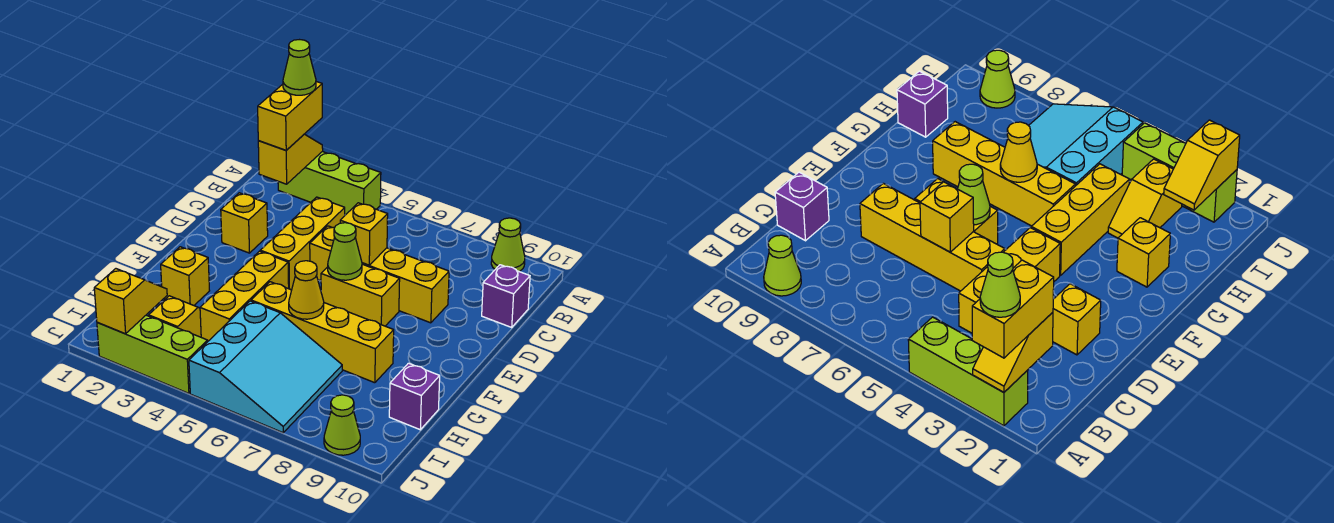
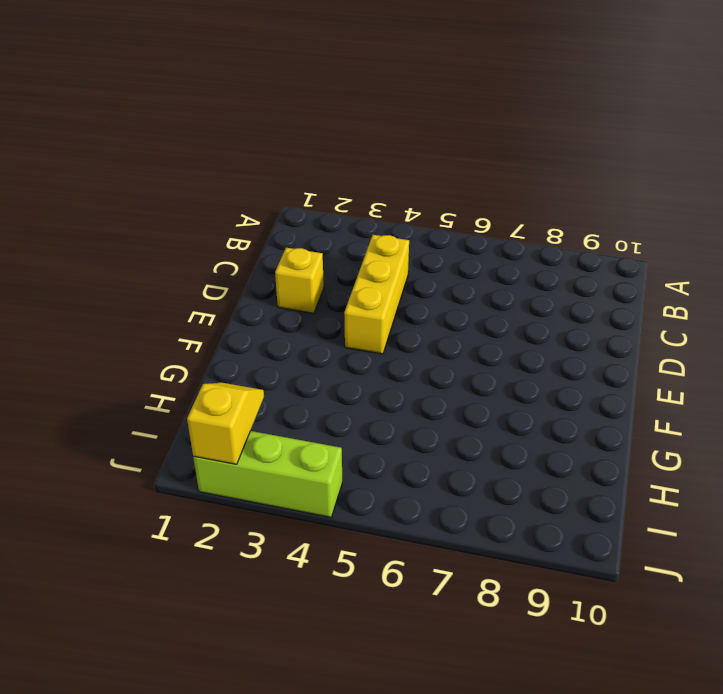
none -> lime 1x3 brick [278,152,381,215]
none -> lime 1x1 cone [491,218,525,272]
none -> purple 1x1 brick [482,265,530,327]

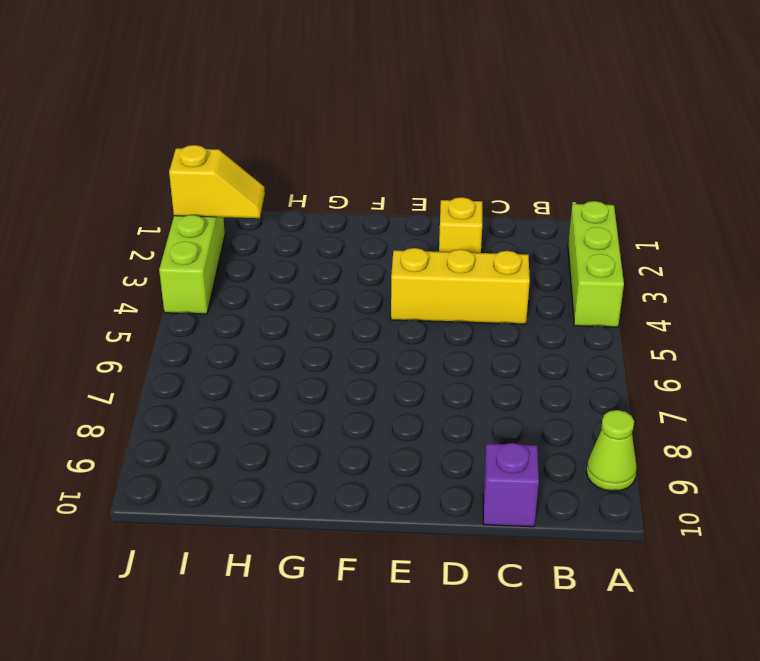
none -> yellow 1x4 brick [310,226,449,323]
none -> yellow 1x2 brick [321,264,400,326]
none -> yellow 1x3 brick [200,251,289,341]

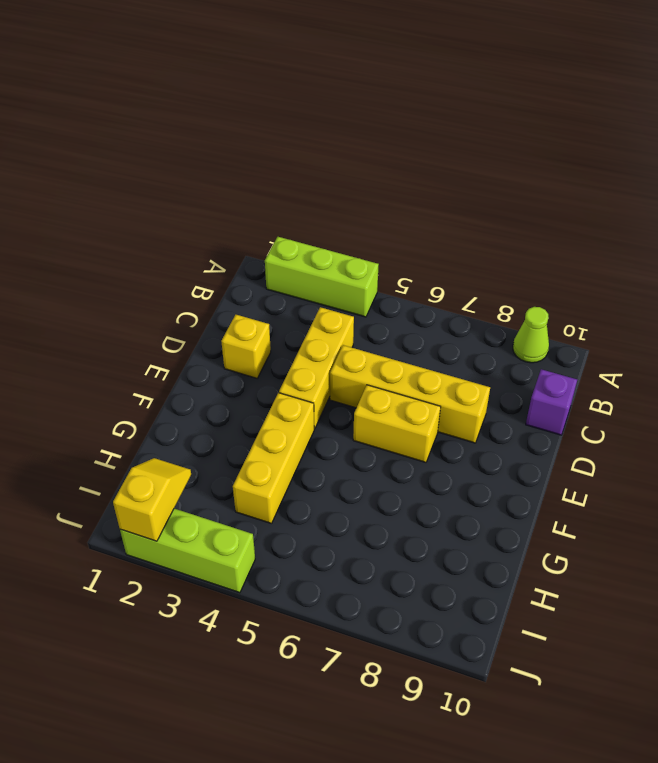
none -> yellow 1x1 brick [161,247,210,305]
none -> yellow 1x4 brick [251,282,394,383]
none -> yellow 1x2 slope [149,296,201,337]

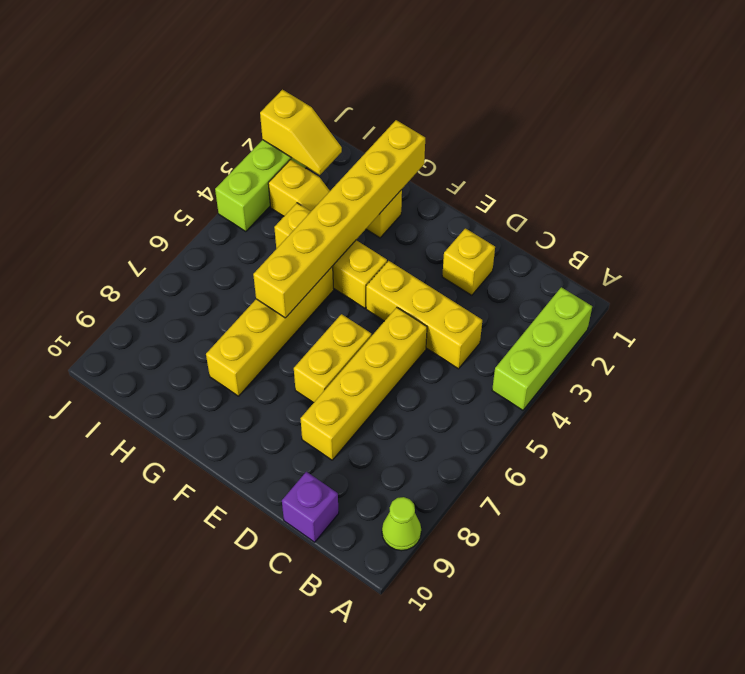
yellow 1x6 brick [253,120,425,318] -> yellow 1x1 cone [289,261,324,319]
none -> cyan 3x3 slope [189,301,342,433]
none -> purple 1x1 brick [389,363,440,430]
none -> lime 1x1 cone [324,395,360,455]

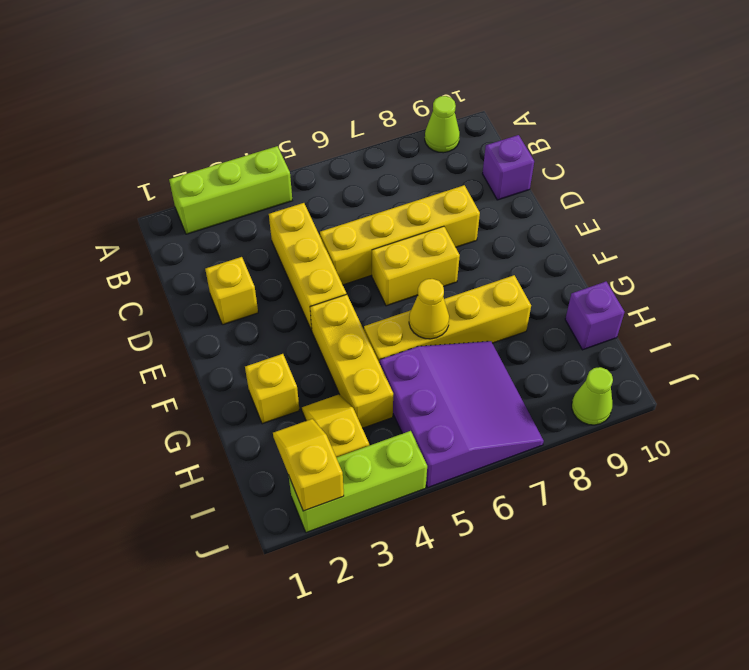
purple 3x3 slope [380,341,544,487] -> cyan 3x3 slope [189,301,342,433]
none -> yellow 1x2 slope [258,134,323,184]
none -> yellow 1x1 brick [340,203,388,265]
none -> lime 1x1 cone [328,223,362,280]

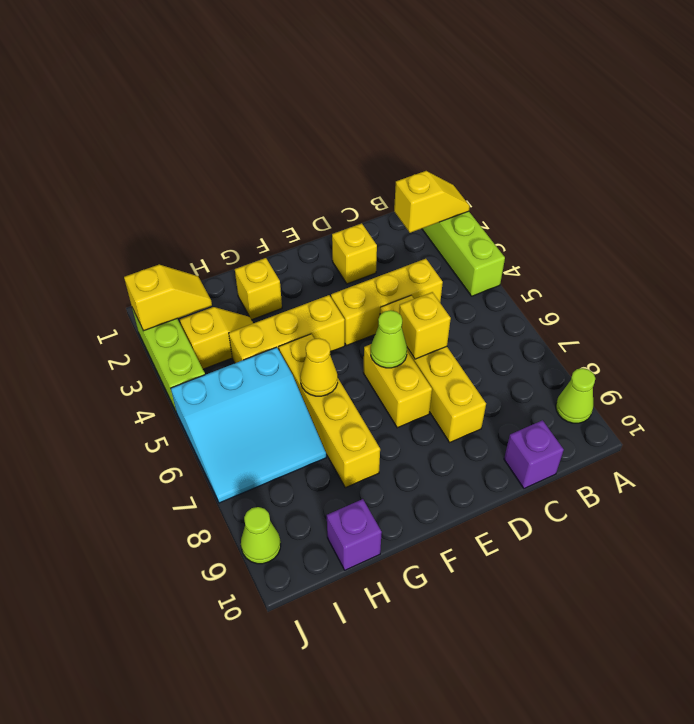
none -> yellow 1x2 brick [258,82,322,150]
none -> lime 1x1 cone [283,40,316,95]

